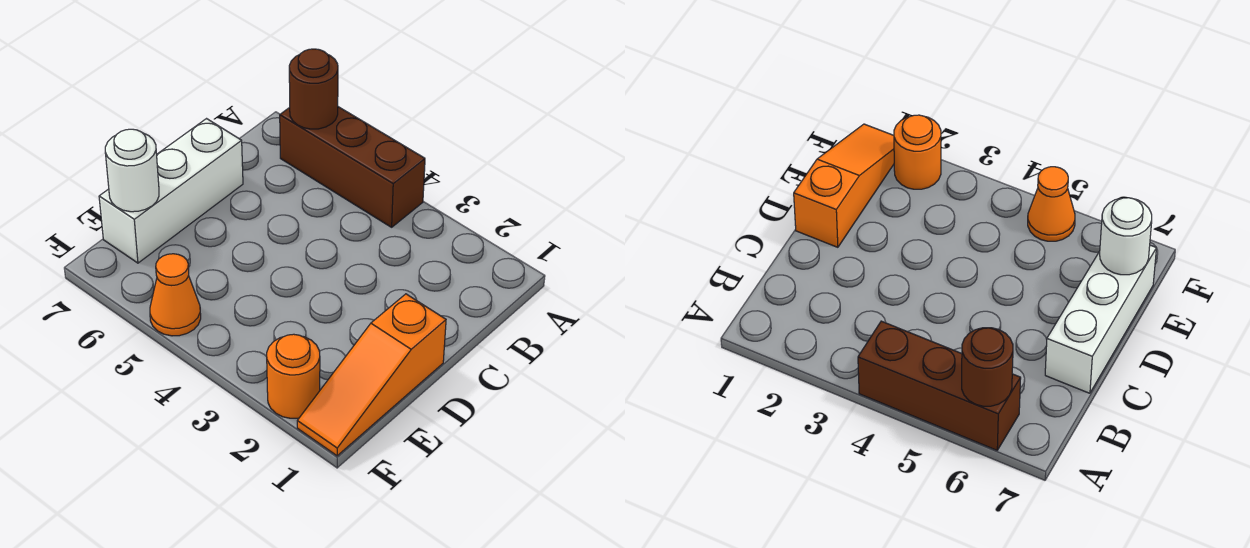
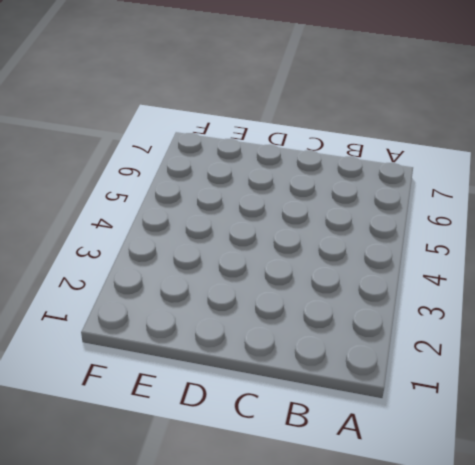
none -> brown 1x3 brick [280,107,425,227]
none -> white 1x3 brick [99,119,243,263]

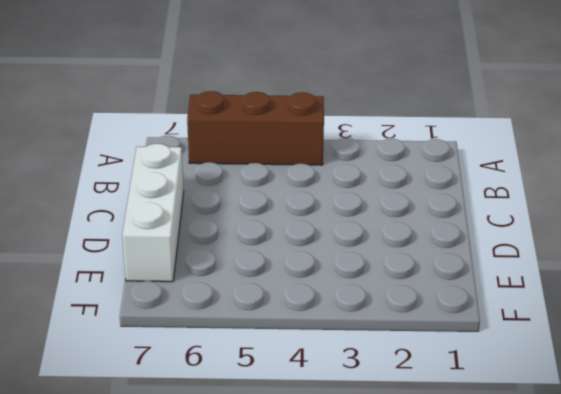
none -> orange 1x3 slope [297,294,446,456]
none -> orange 1x1 round brick [267,334,320,418]

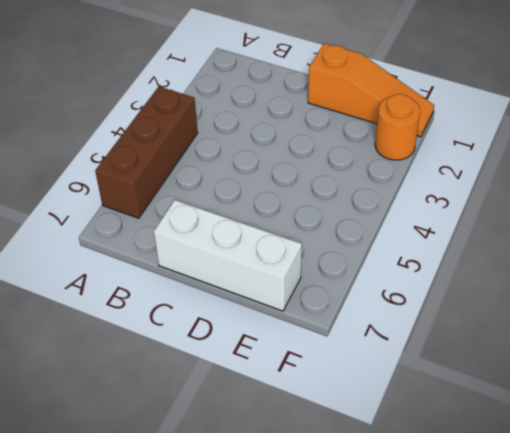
none -> orange 1x1 cone [150,254,201,336]
none -> brown 1x1 round brick [289,49,338,129]

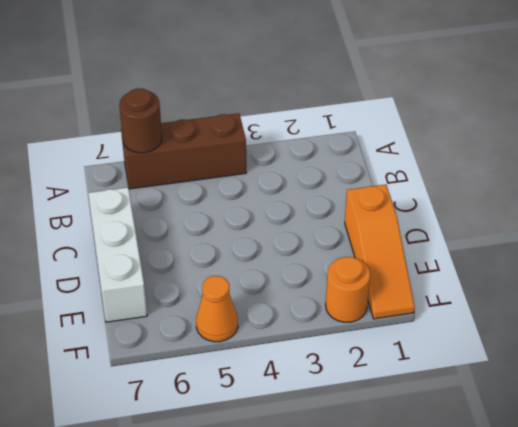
none -> white 1x1 round brick [105,129,159,212]

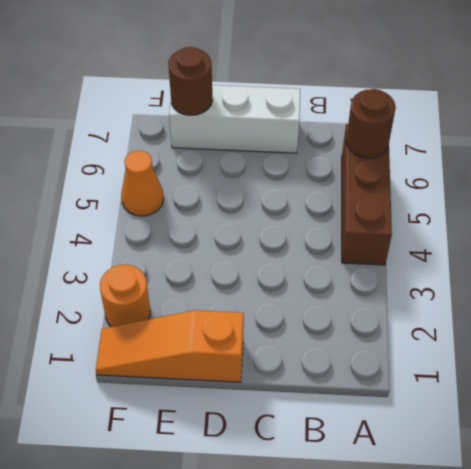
brown 1x1 round brick [168,47,212,115] -> white 1x1 round brick [105,129,159,212]

